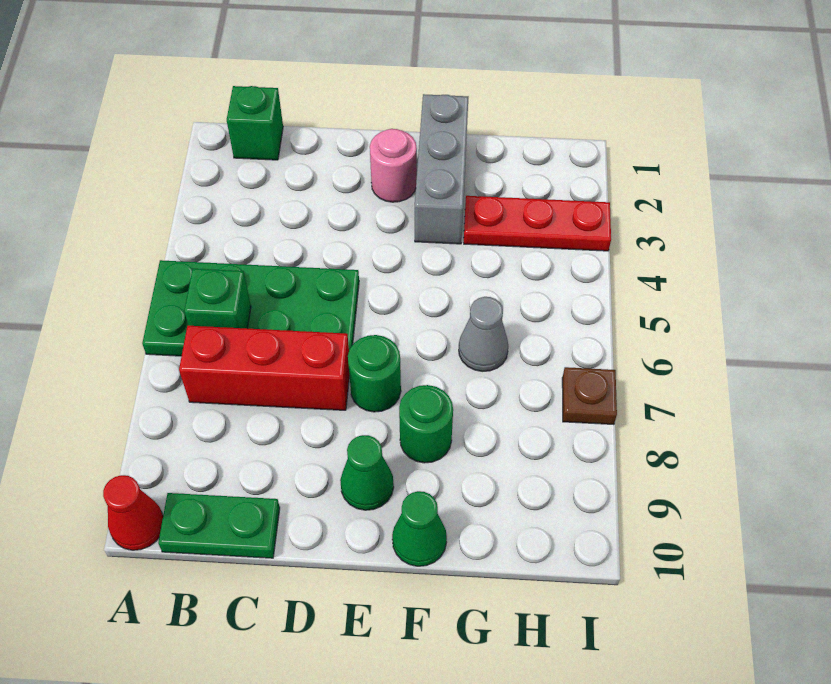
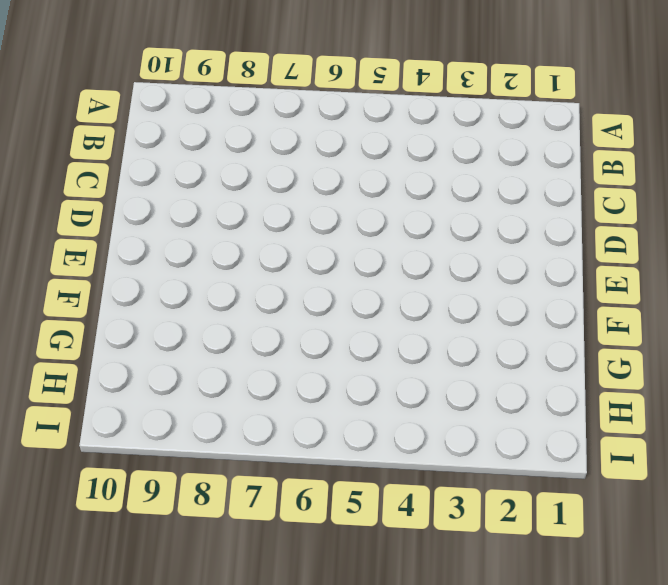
none -> green 2x4 plate [142,260,359,356]
none -> red 1x1 cone [103,475,163,550]
none -> green 1x1 brick [227,86,283,160]

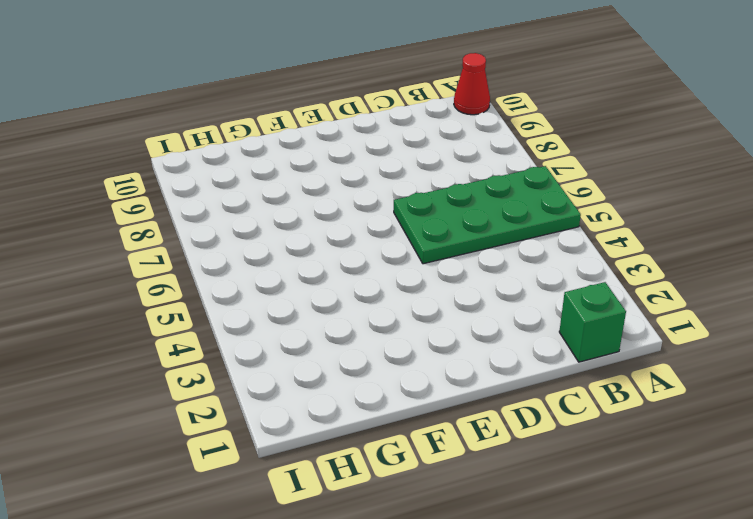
none -> red 1x3 brick [179,326,349,410]
none -> green 1x2 plate [158,493,280,558]
none -> pink 1x1 round brick [370,129,417,202]

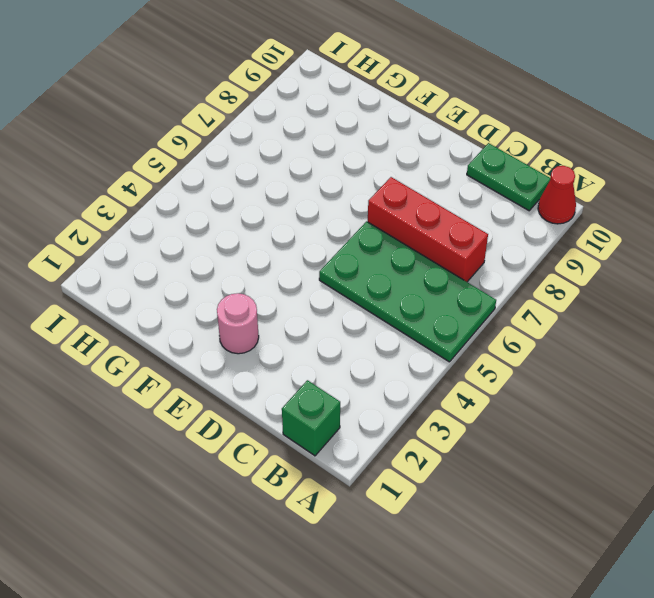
none -> green 1x1 round brick [348,335,401,412]
none -> green 1x1 cone [340,435,394,510]
none -> grey 1x3 brick [415,94,468,244]

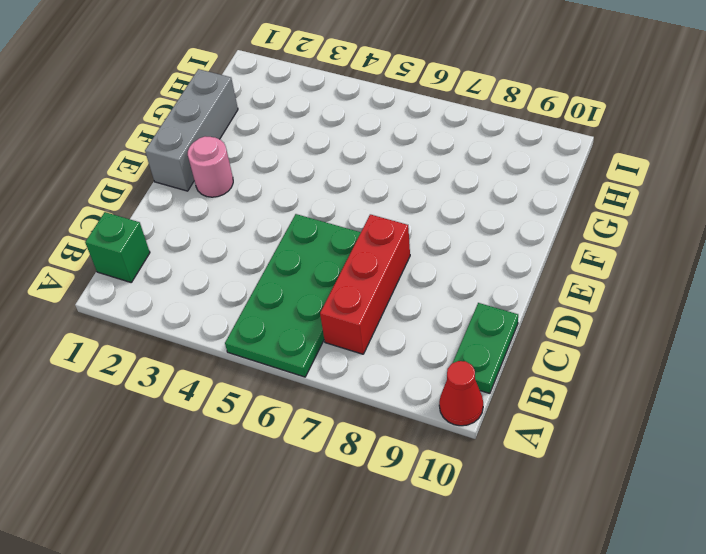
grey 1x3 brick [145,69,238,191] -> grey 1x3 brick turned to [415,94,468,244]
none -> green 1x1 round brick [348,335,401,412]
none -> green 1x1 cone [340,435,394,510]
none -> green 1x1 round brick [399,385,453,463]

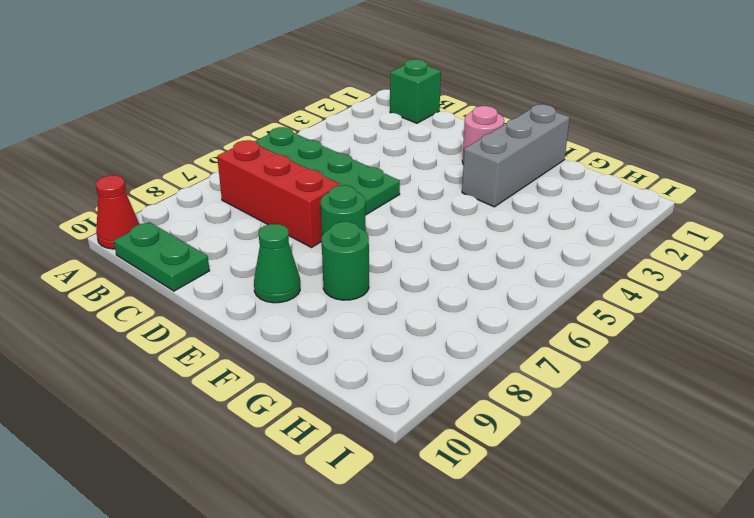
none -> green 1x1 cone [392,491,447,566]
none -> red 1x3 plate [464,196,611,251]
none -> grey 1x1 cone [459,297,508,371]

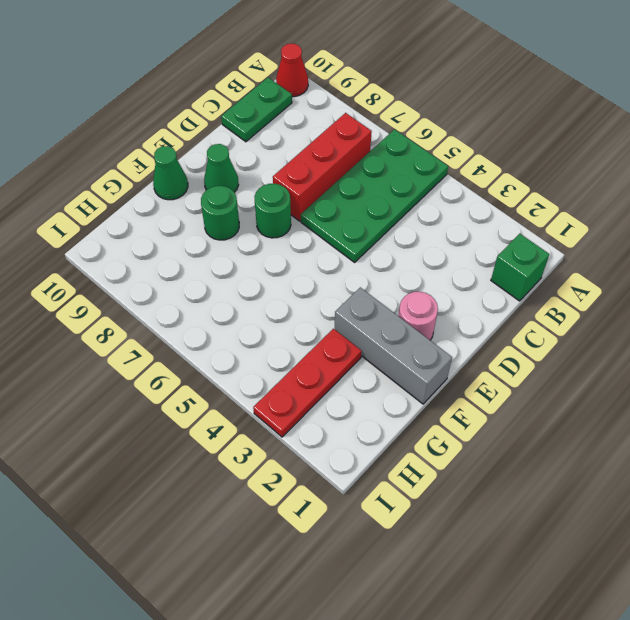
none -> grey 1x1 cone [459,297,508,371]
none -> brown 1x1 plate [562,367,617,424]
none -> green 1x1 brick [184,269,251,329]

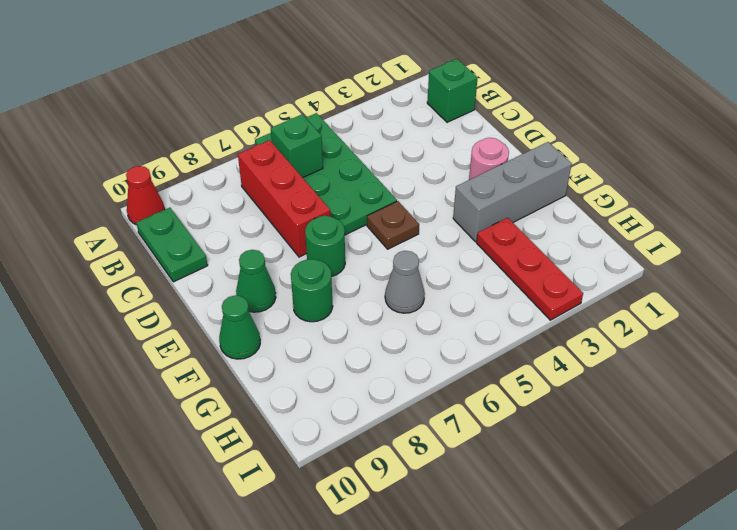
brown 1x1 plate [367,201,419,249] -> brown 1x1 plate moved to [562,367,617,424]

